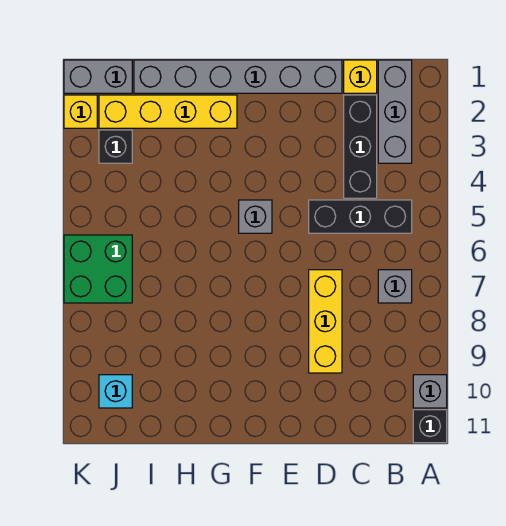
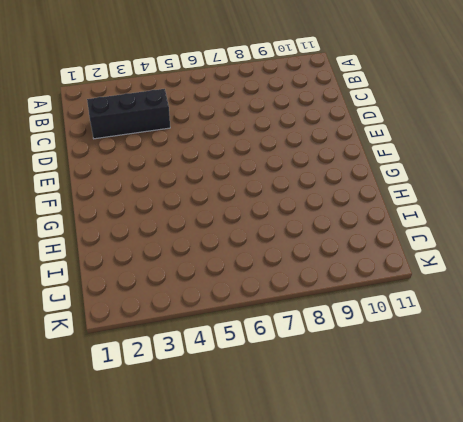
none -> grey 1x1 brick [413,375,447,408]
none -> black 1x1 brick [413,410,447,443]
none -> grey 1x3 brick [378,60,412,163]

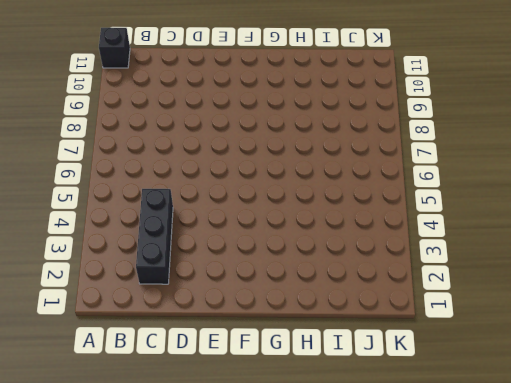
none -> grey 1x1 brick [413,375,447,408]
none -> grey 1x3 brick [378,60,412,163]
none -> black 1x3 brick [309,200,412,233]

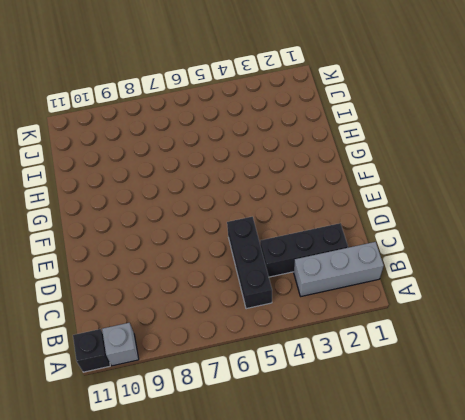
none -> grey 1x1 brick [378,270,412,303]
none -> yellow 1x1 brick [344,60,377,93]
none -> grey 1x6 brick [134,60,342,93]

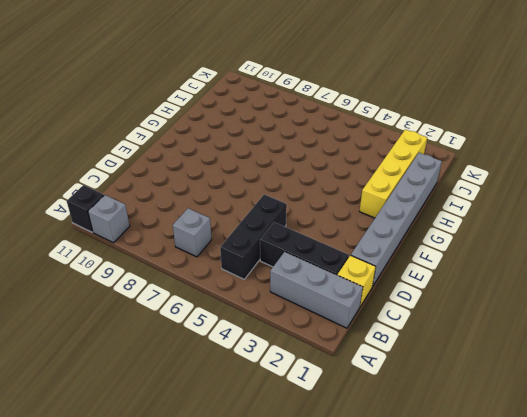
none -> yellow 1x3 brick [309,270,342,373]
none -> grey 1x1 brick [239,200,272,233]
none -> grey 1x2 brick [64,60,132,93]

